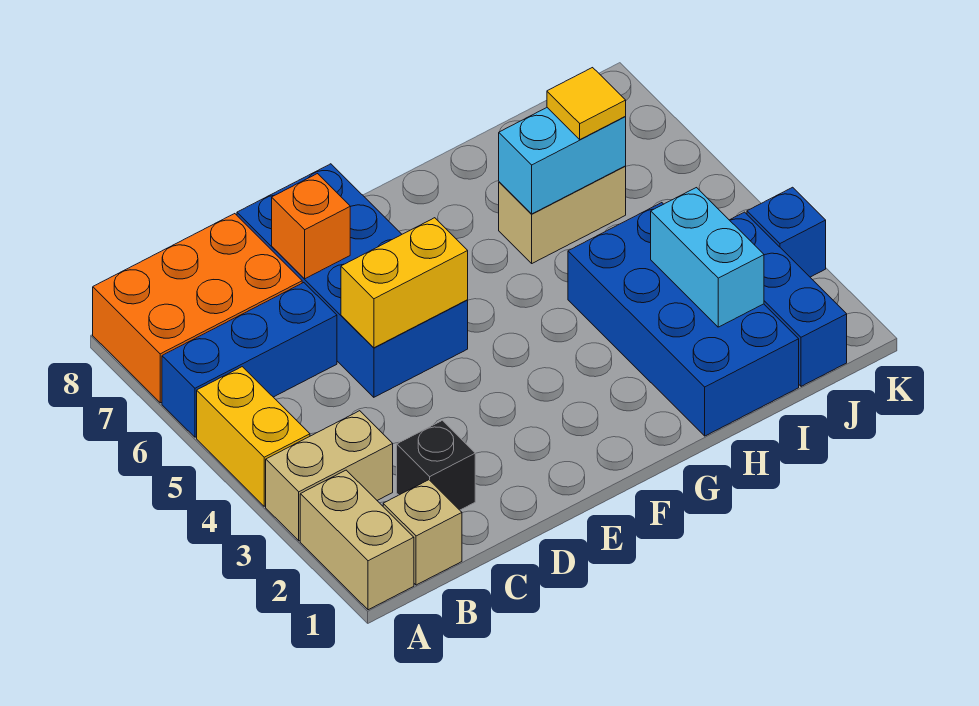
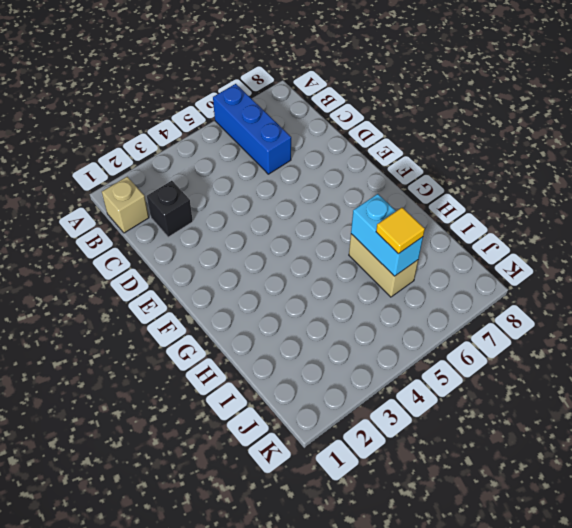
none -> tan 1x2 brick [300,470,414,610]
none -> tan 1x2 brick [266,411,393,541]
none -> yellow 1x2 brick [197,367,310,506]

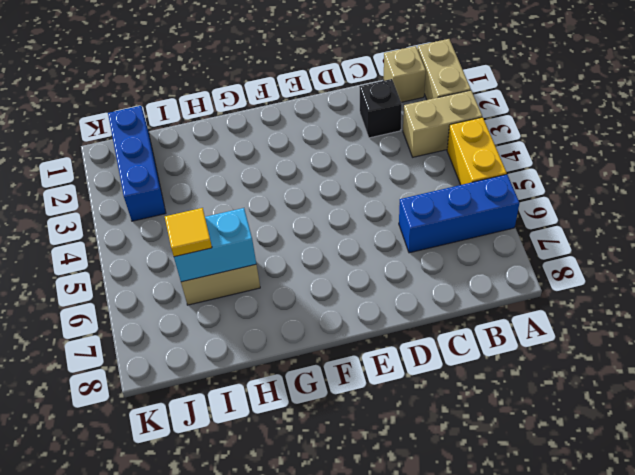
none -> orange 2x3 brick [93,214,302,403]
none -> blue 2x4 brick [237,164,468,397]
none -> blue 2x4 brick [568,203,799,436]

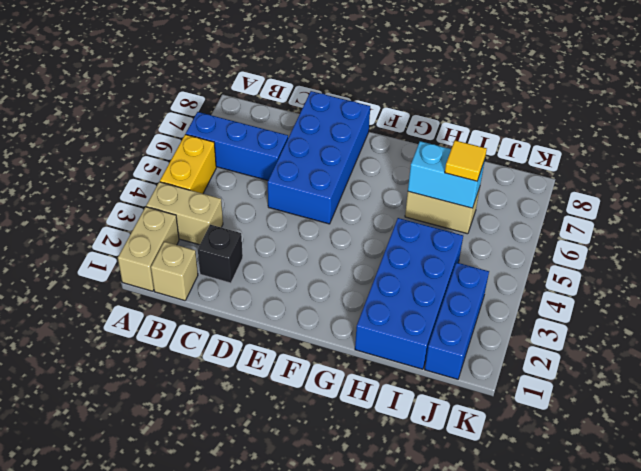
none -> orange 2x3 brick [93,214,302,403]
none -> blue 1x1 brick [747,187,826,277]
none -> yellow 1x2 brick [341,218,468,348]

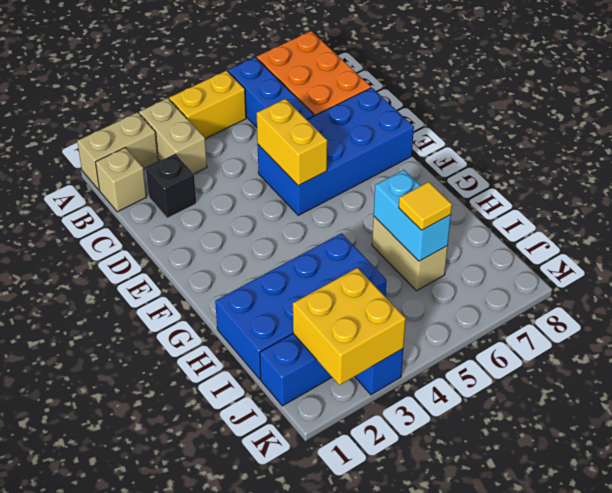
yellow 2x2 brick [293,268,406,385] -> none
none -> orange 1x1 brick [272,174,350,279]
none -> cyan 1x2 brick [651,188,764,327]

